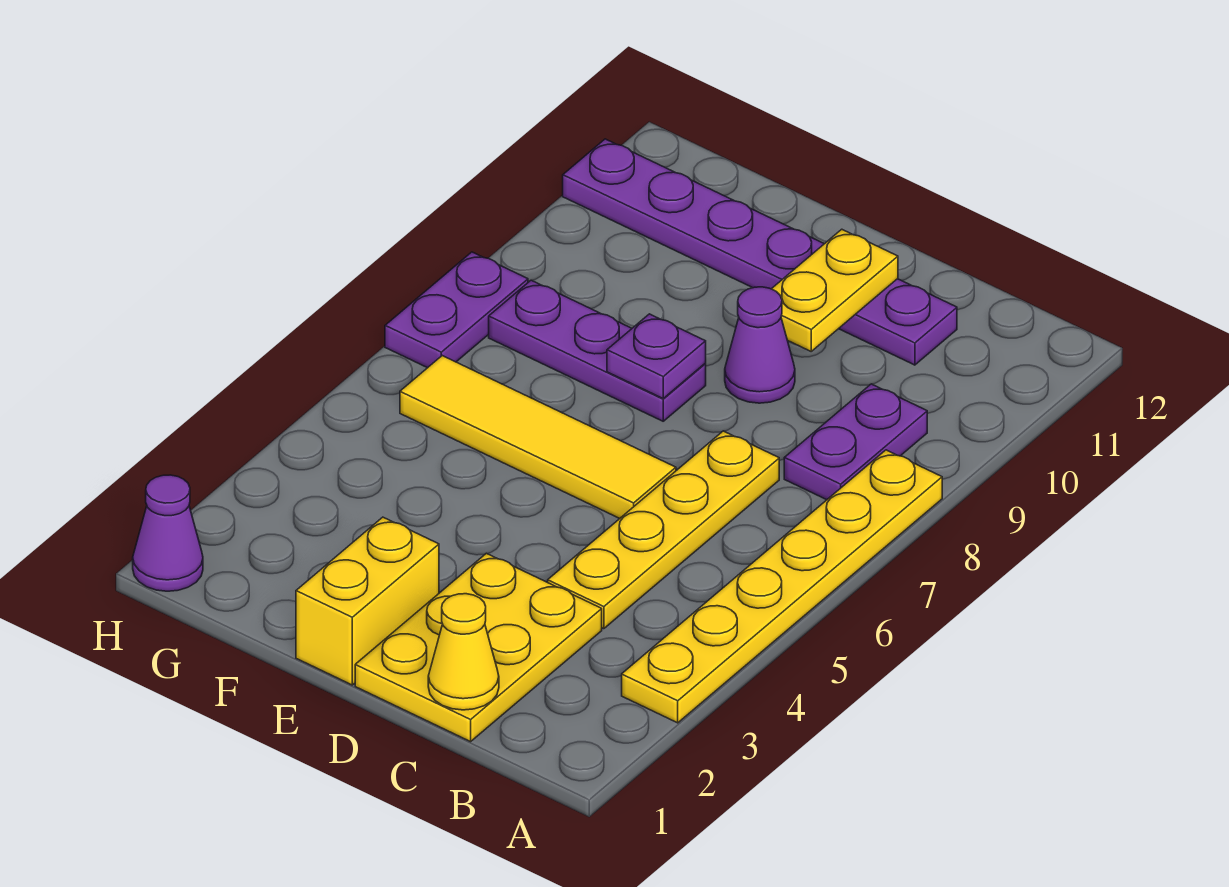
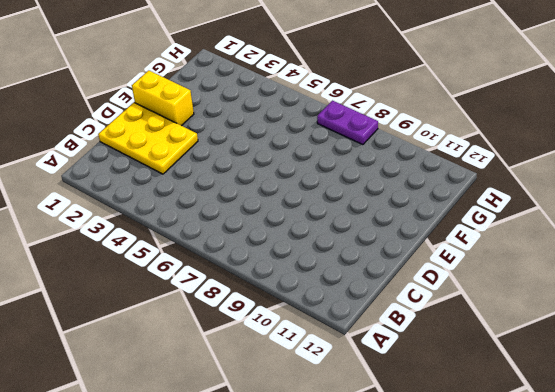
none -> yellow 1x6 plate [622,450,942,723]
none -> purple 1x2 plate [784,384,927,500]
none -> yellow 1x4 plate [548,431,779,629]

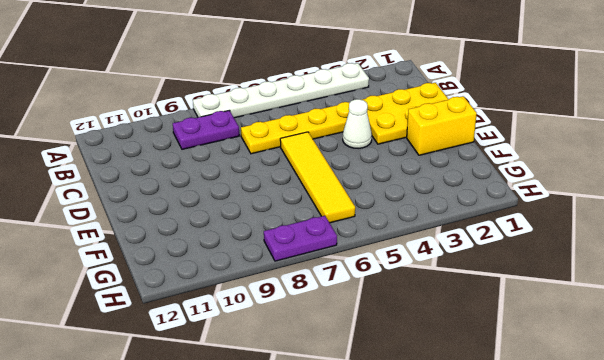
white 1x6 plate [193,63,369,118] -> yellow 1x6 plate [622,450,942,723]
white 1x1 cone [343,99,372,149] -> none
none -> purple 1x6 plate [563,139,957,365]
none -> purple 1x1 cone [725,287,795,403]
none -> purple 1x3 plate [489,280,706,421]

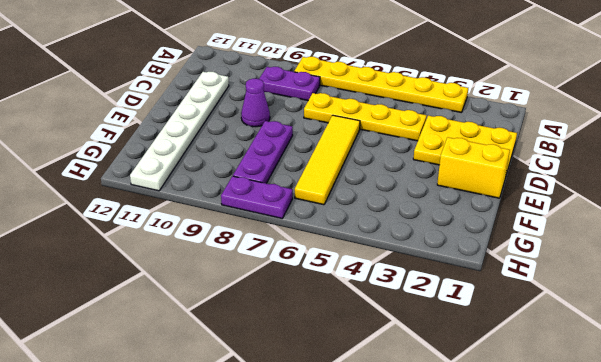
white 1x6 plate [130,72,229,191] -> purple 1x6 plate [563,139,957,365]
none -> purple 1x1 cone [133,475,203,591]
none -> yellow 1x1 cone [428,594,499,710]
none -> yellow 1x2 plate [772,229,898,351]

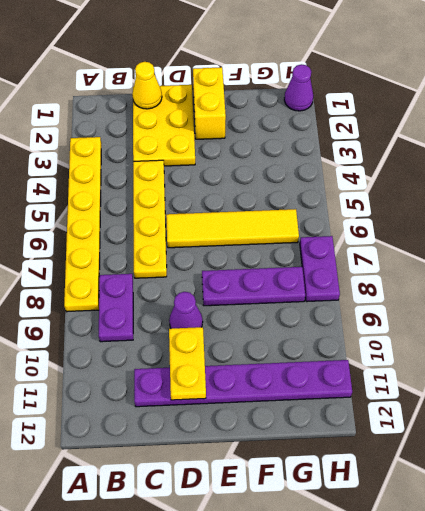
none -> purple 1x1 plate [607,314,706,398]

